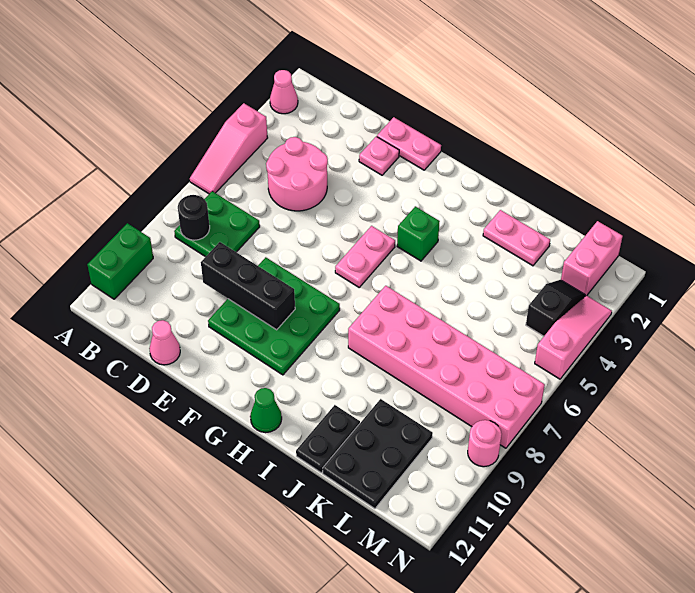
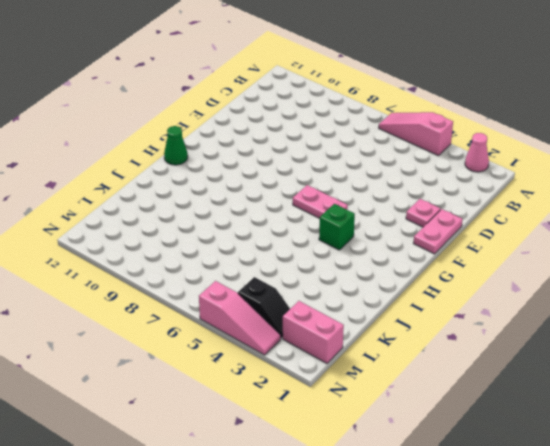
none -> green 1x2 brick [87,223,153,299]
none -> green 2x2 plate [174,191,260,257]
none -> pink 2x2 round brick [266,137,328,211]

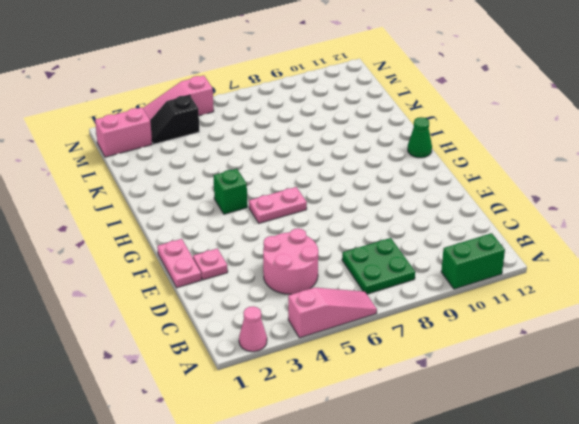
none -> pink 1x1 cone [149,320,180,365]
none -> green 3x3 plate [208,257,340,375]
none -> pink 2x6 brick [348,286,545,448]

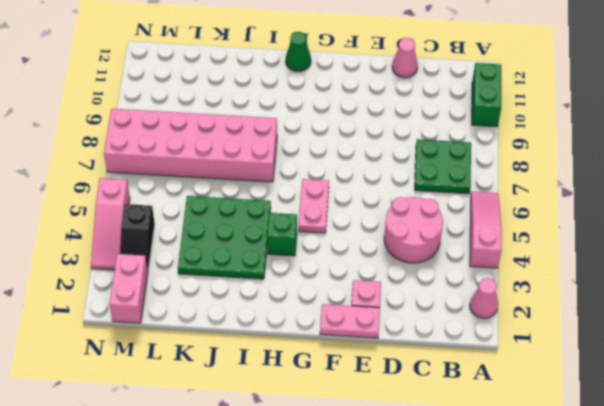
green 3x3 plate [178,196,271,279] -> green 3x3 plate moved to [208,257,340,375]
none -> pink 1x2 plate [483,210,550,266]
none -> black 1x2 plate [296,405,360,473]
none -> black 2x3 plate [323,399,433,509]

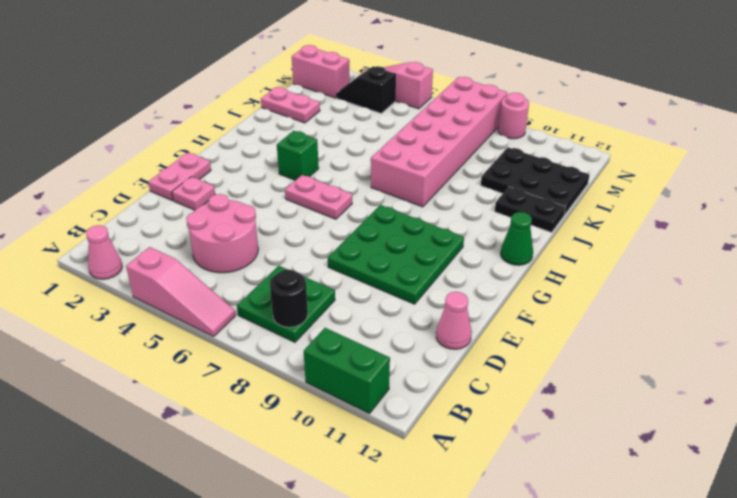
pink 1x2 plate [261,87,320,123] -> pink 1x2 plate turned to [483,210,550,266]
none -> black 1x3 brick [201,242,295,330]

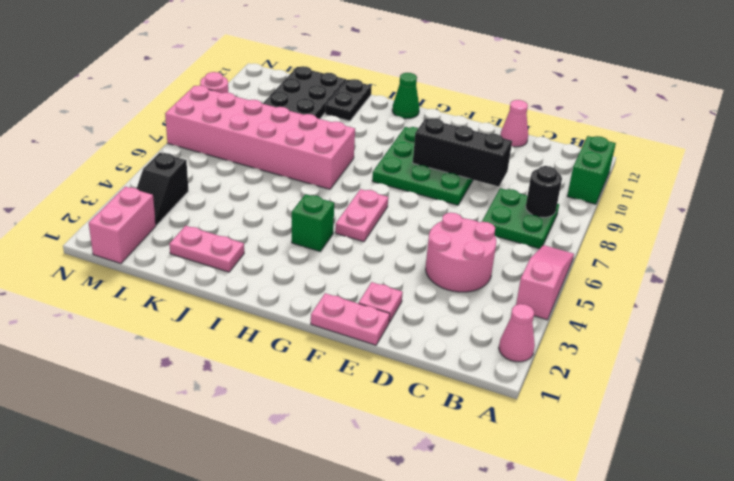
none -> pink 1x3 slope [535,296,612,379]

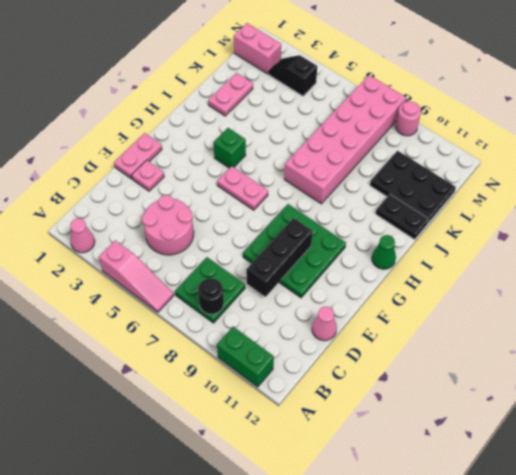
none -> pink 1x3 slope [535,296,612,379]

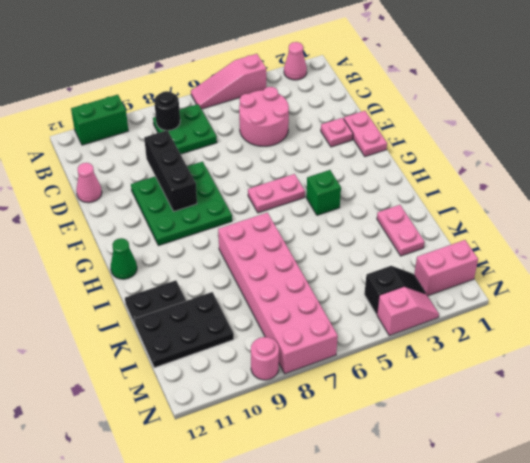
pink 1x2 slope [377,287,439,336] -> pink 1x3 slope [535,296,612,379]

